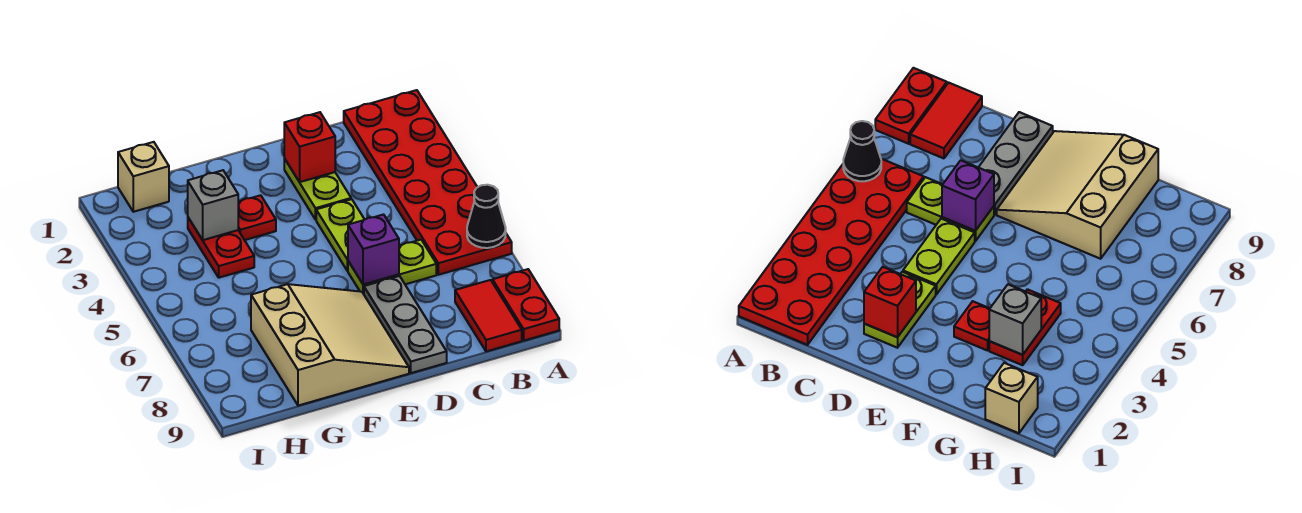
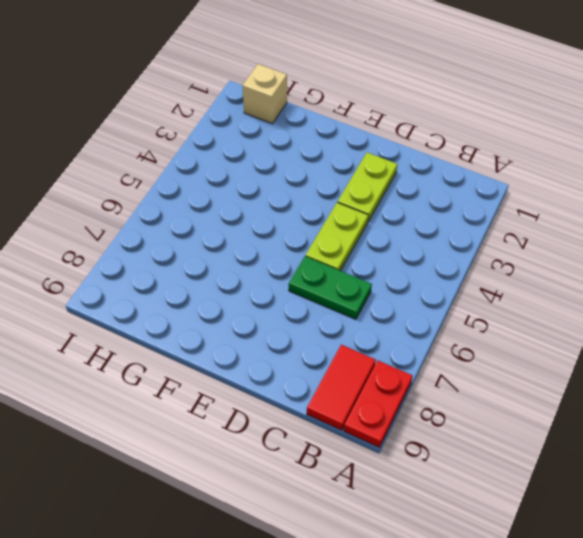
green 1x2 plate [289,256,372,319] -> lime 1x2 plate [348,240,436,294]
none -> red 2x6 plate [344,90,512,275]
none -> grey 1x3 plate [364,276,447,373]
none -> tan 3x3 slope [251,284,409,406]

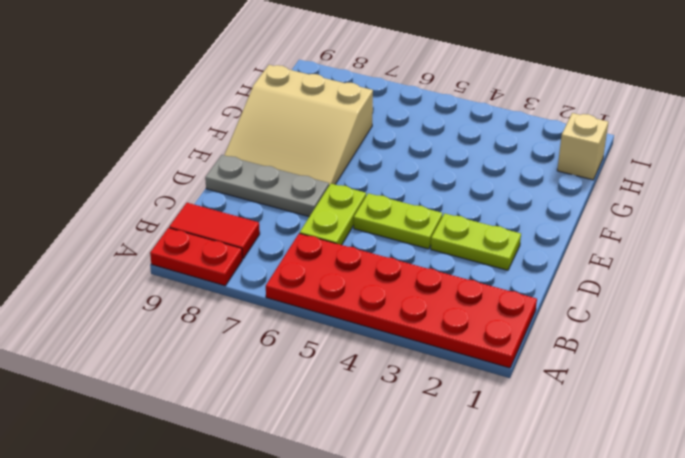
none -> red 1x1 plate [238,195,276,240]
none -> red 1x2 plate [188,218,254,278]
none -> black 1x1 cone [467,185,506,248]

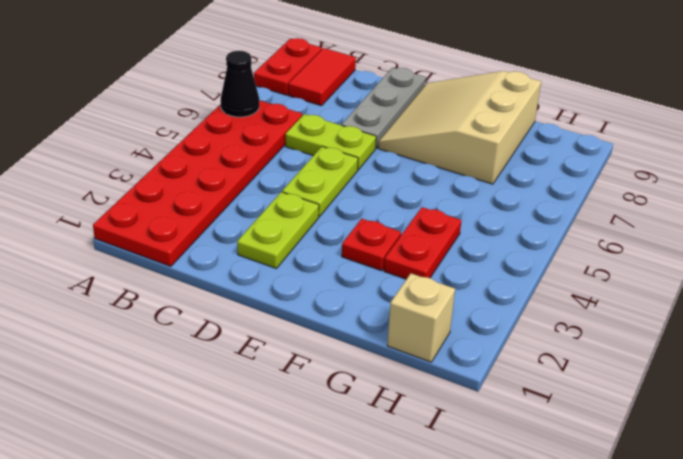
none -> red 1x1 brick [284,112,335,182]
none -> purple 1x1 brick [348,215,399,285]
none -> grey 1x1 brick [188,170,238,240]

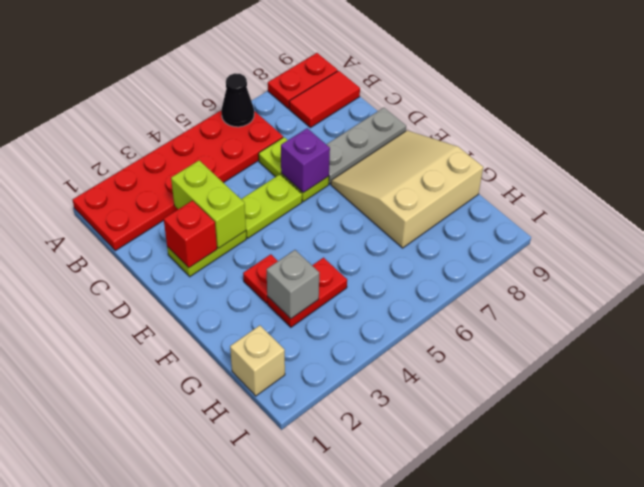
lime 1x2 brick [171,160,246,248] -> none

